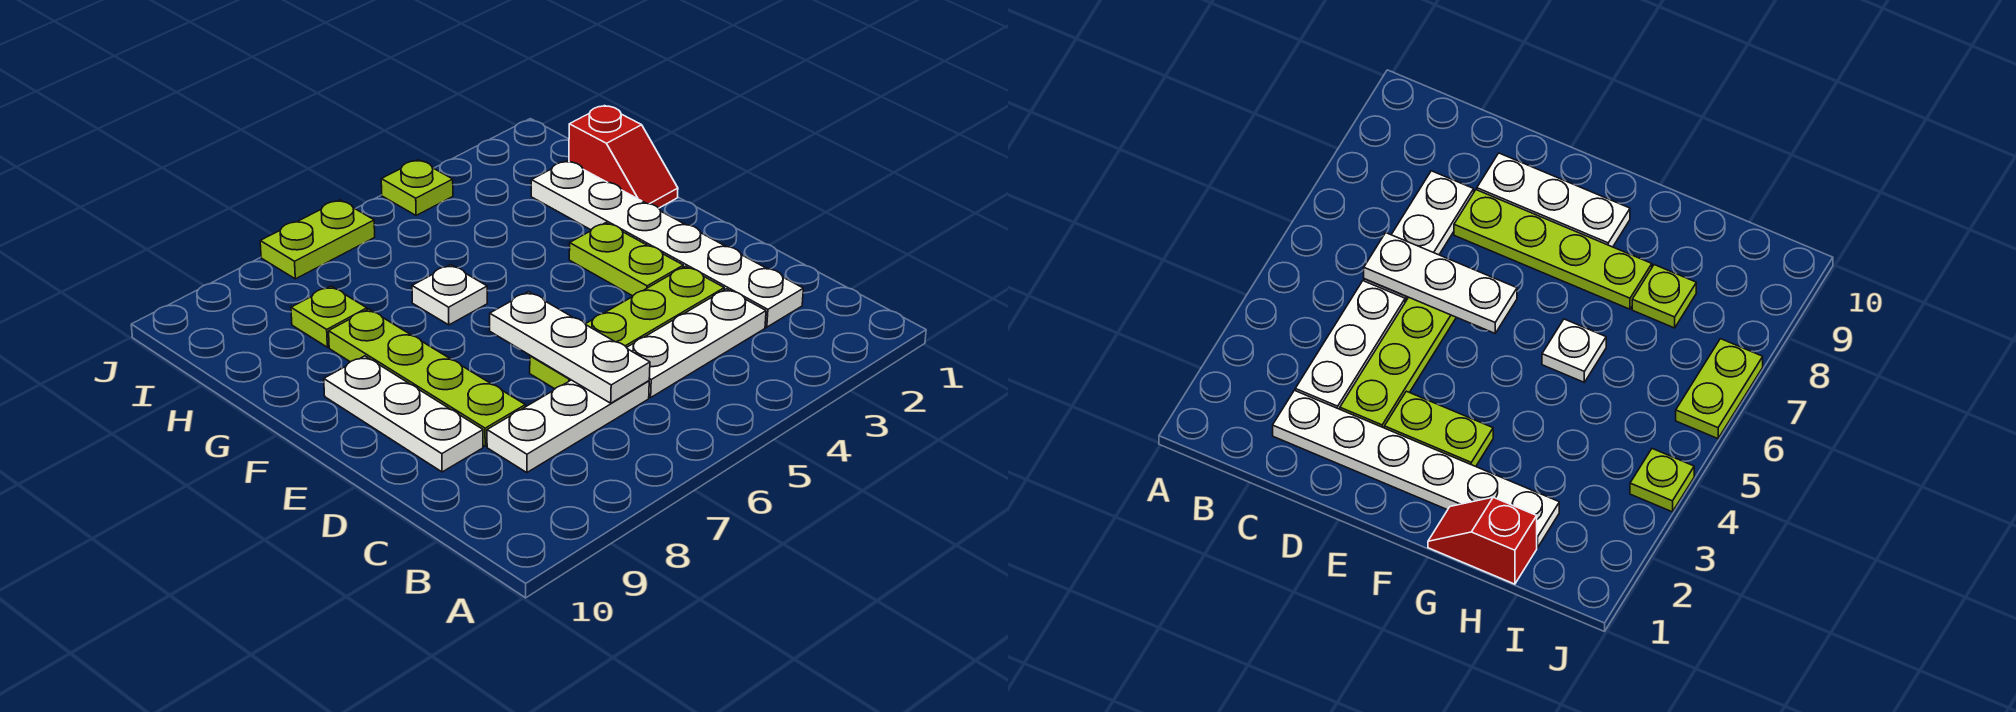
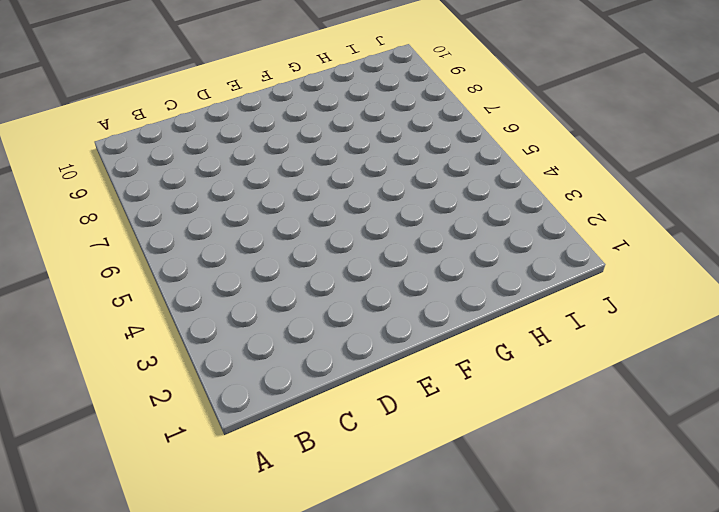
none -> white 1x6 plate [531,161,803,327]
none -> white 1x3 plate [627,289,766,397]
none -> white 1x3 plate [487,380,649,473]

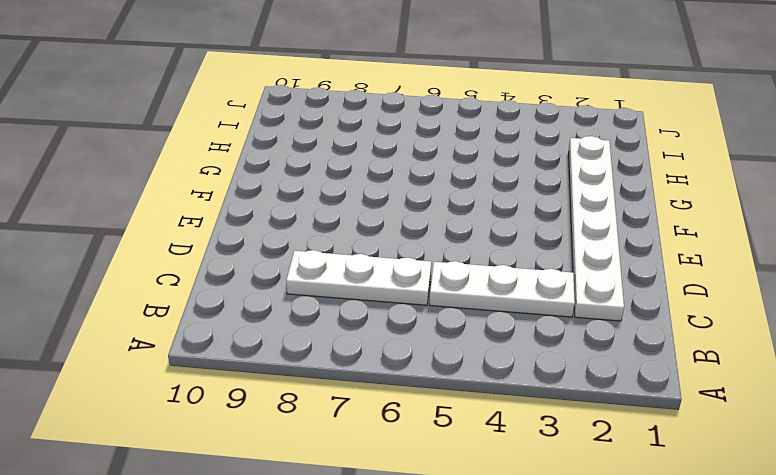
none -> lime 1x4 plate [530,266,724,389]
none -> lime 1x4 plate [329,309,525,446]
none -> white 1x3 plate [324,356,483,472]

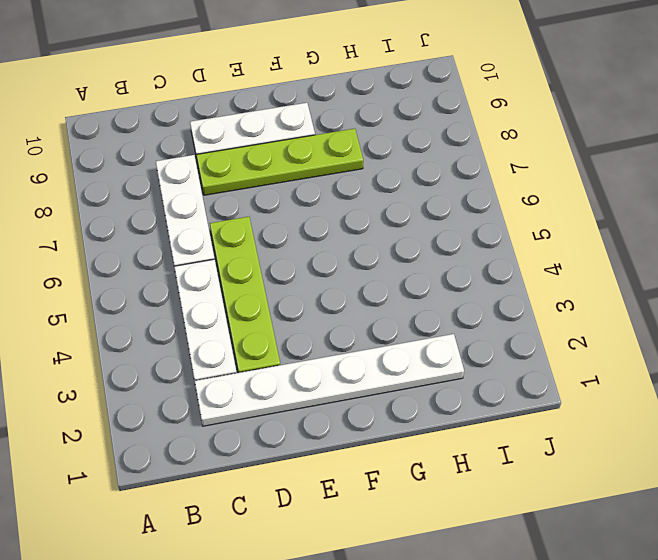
none -> lime 1x2 plate [569,223,683,296]
none -> red 1x2 slope [569,106,678,208]
none -> white 1x1 plate [412,265,487,325]

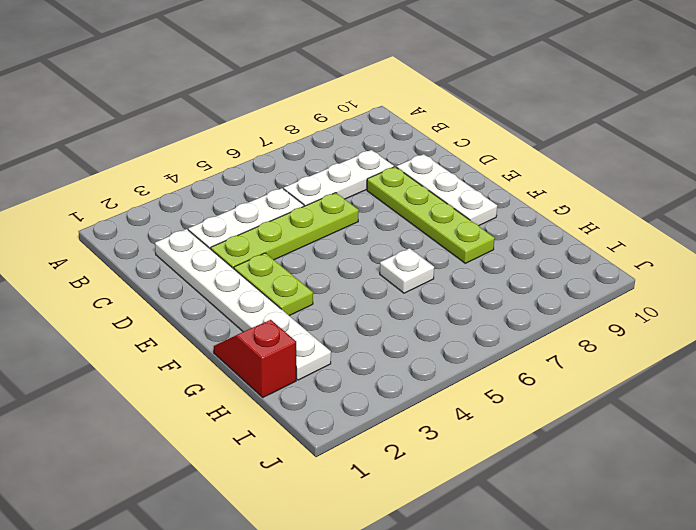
none -> lime 1x1 plate [291,286,367,347]
none -> lime 1x1 plate [381,160,453,216]
none -> lime 1x2 plate [260,200,375,279]

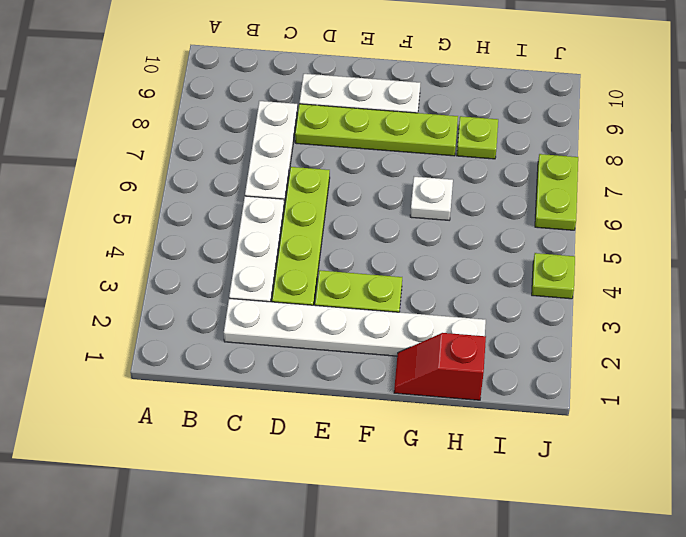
none -> white 1x3 plate [490,292,650,403]

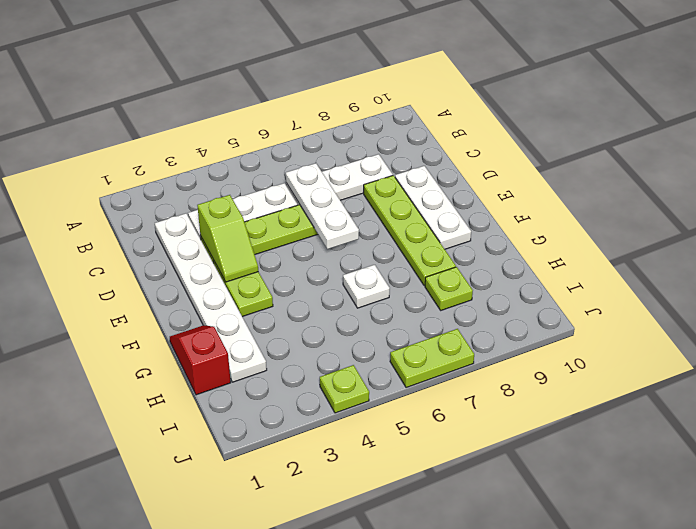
lime 1x2 slope [197,195,258,282] -> none

